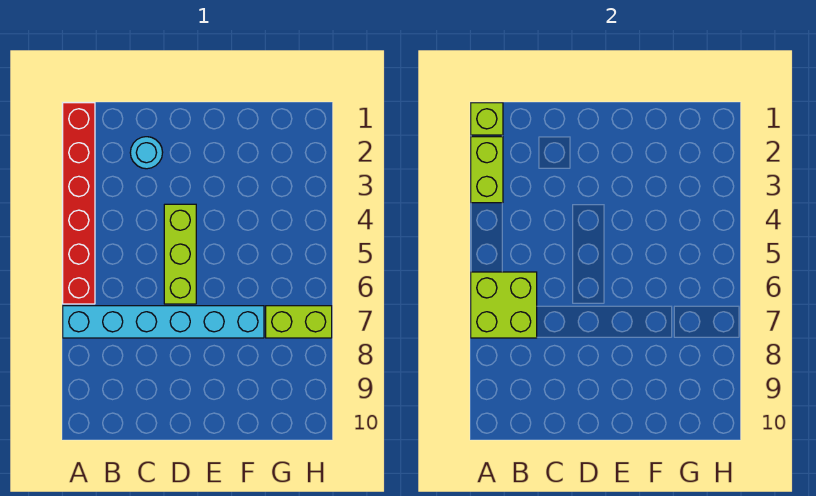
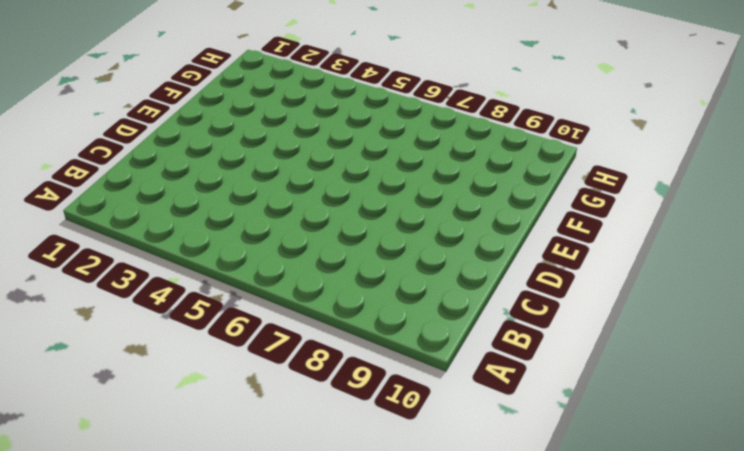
none -> red 1x6 brick [63,103,95,304]
none -> cyan 1x6 brick [63,306,264,338]

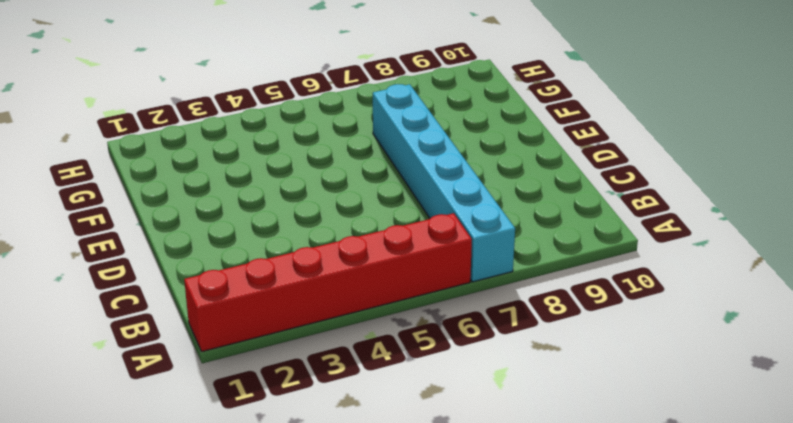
none -> cyan 1x1 round brick [130,137,163,169]
none -> lime 1x3 brick [164,204,196,304]

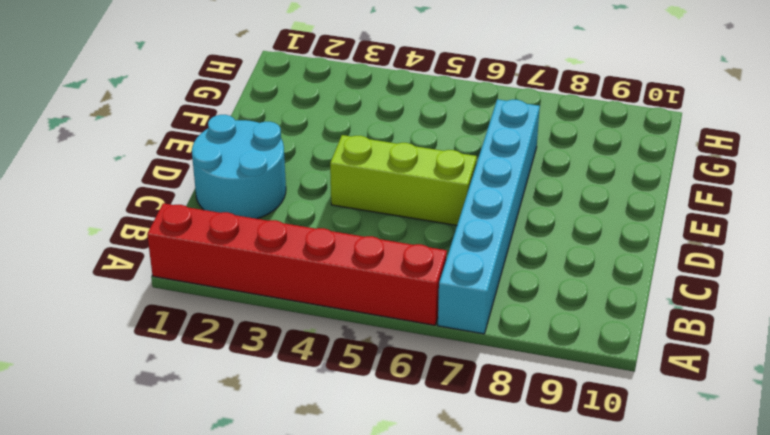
cyan 2x2 round brick [192,115,286,219] -> cyan 1x1 round brick [130,137,163,169]
none -> lime 1x2 brick [266,306,332,338]
none -> lime 1x1 brick [471,103,503,135]

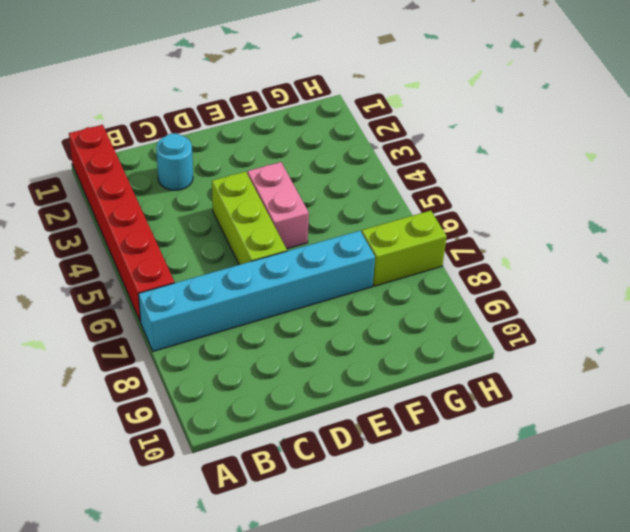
pink 1x2 brick [248,162,309,249] -> none
none -> lime 1x1 brick [471,103,503,135]
none -> lime 1x2 brick [471,137,503,203]

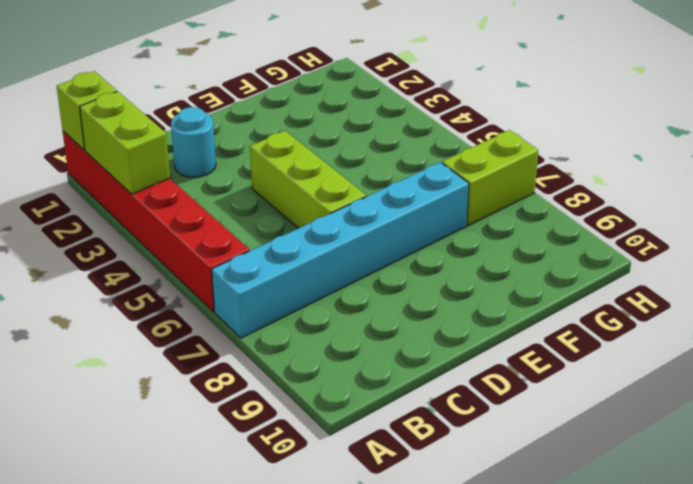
none -> lime 2x2 brick [471,272,537,338]

